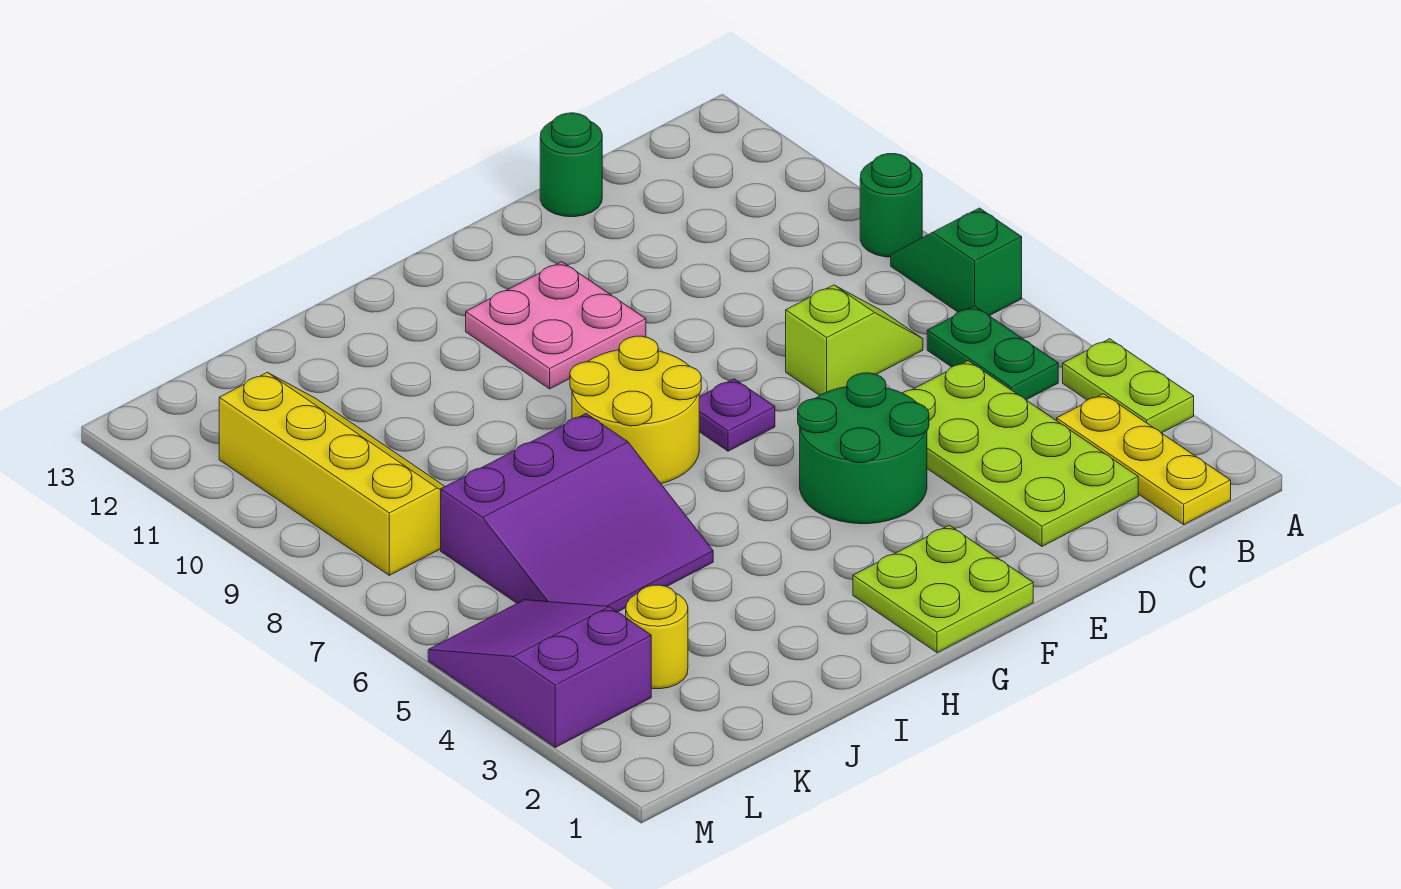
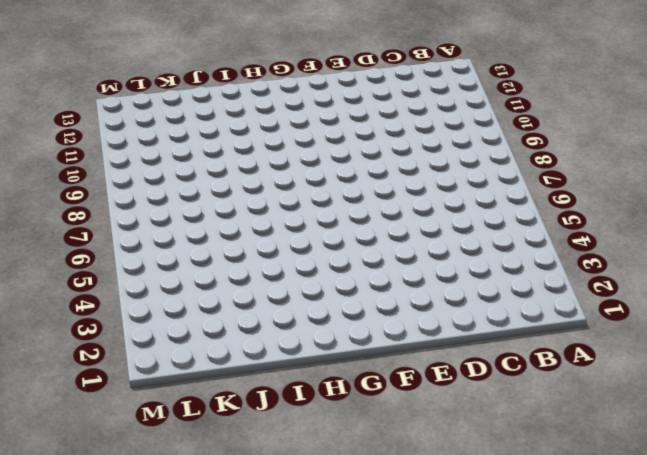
none -> lime 1x2 plate [1063,339,1194,433]
none -> green 1x2 slope [891,208,1022,316]
none -> green 1x1 round brick [860,154,922,257]

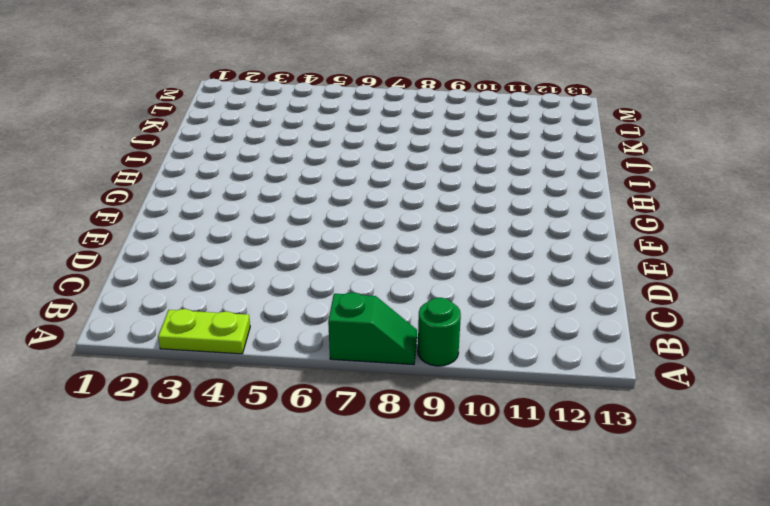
none -> yellow 1x3 plate [1057,394,1231,525]
none -> green 1x2 plate [927,306,1058,400]
none -> lime 2x4 plate [903,361,1138,546]

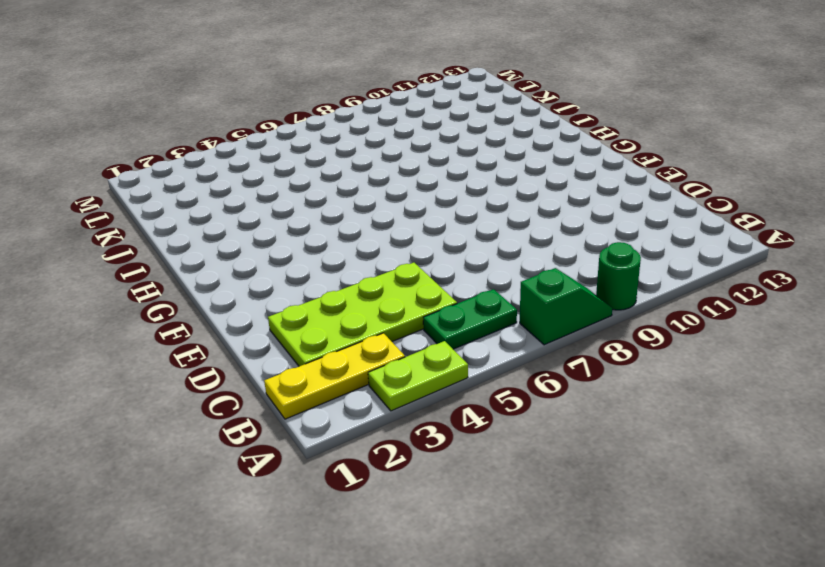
none -> lime 1x2 slope [786,285,923,395]
none -> green 1x1 round brick [540,113,602,217]
none -> green 2x2 round brick [798,373,929,524]

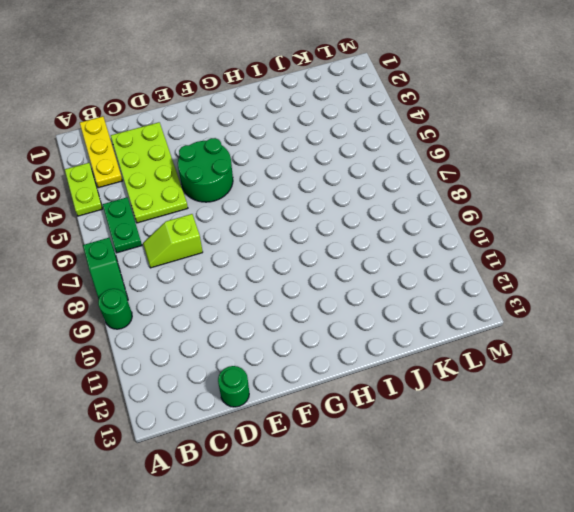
none -> lime 2x2 plate [853,525,1033,653]
none -> purple 1x1 plate [699,379,775,451]
none -> pink 2x2 plate [466,262,646,389]

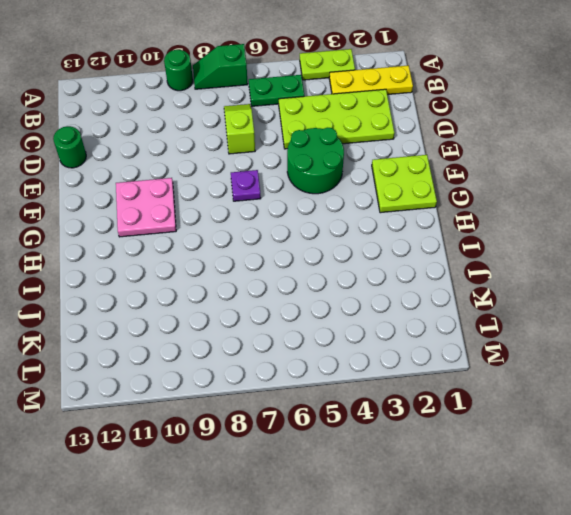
none -> yellow 2x2 round brick [570,336,701,484]
none -> purple 3x3 slope [441,414,713,612]
none -> yellow 1x1 round brick [626,585,688,689]

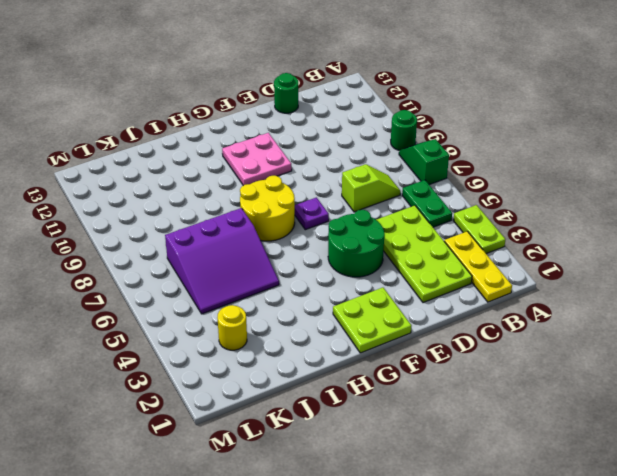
none -> yellow 2x4 slope [219,372,445,575]
none -> purple 2x3 slope [428,600,651,747]

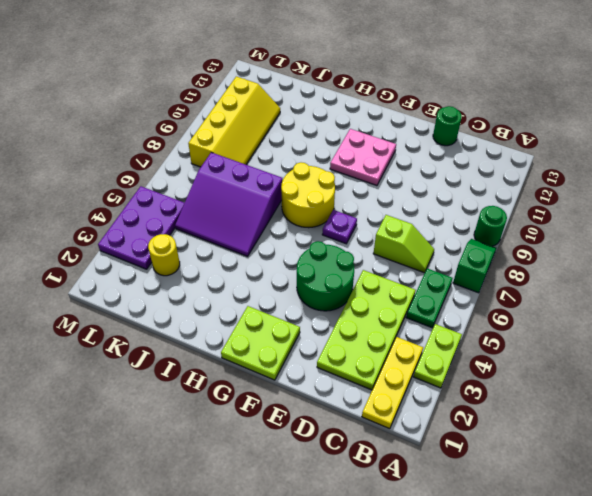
purple 2x3 plate [98,186,184,269] -> purple 2x3 slope [428,600,651,747]

